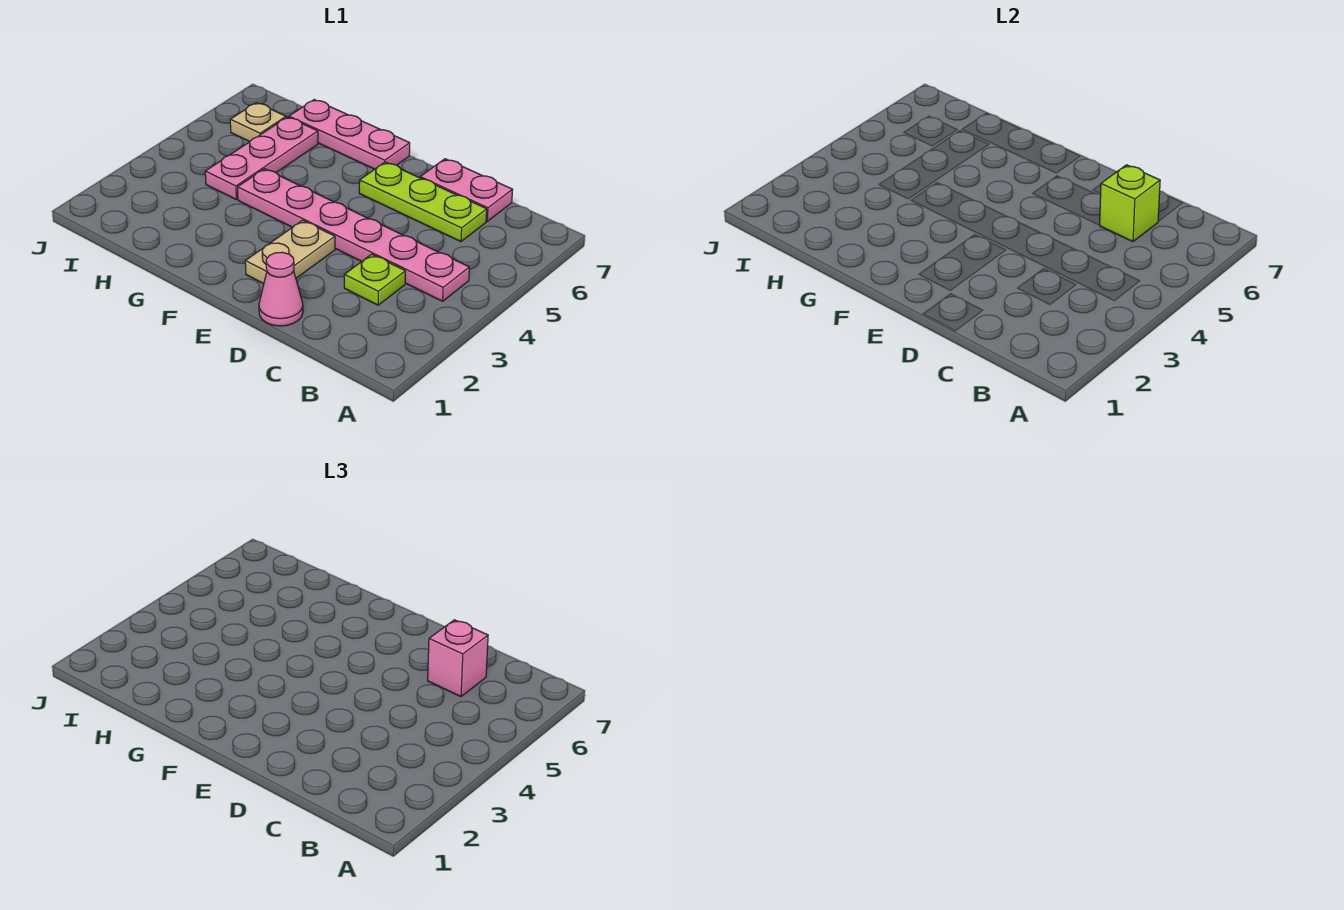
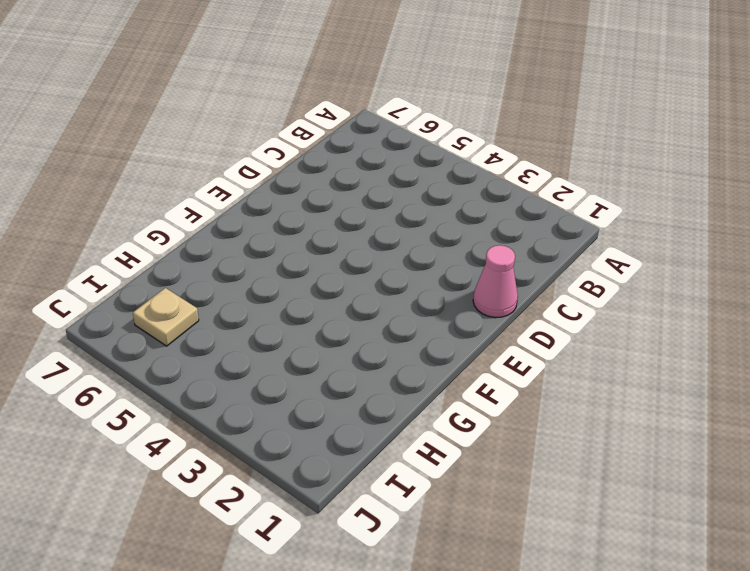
none -> pink 1x6 plate [238,169,469,301]
none -> lime 1x1 plate [344,254,405,305]

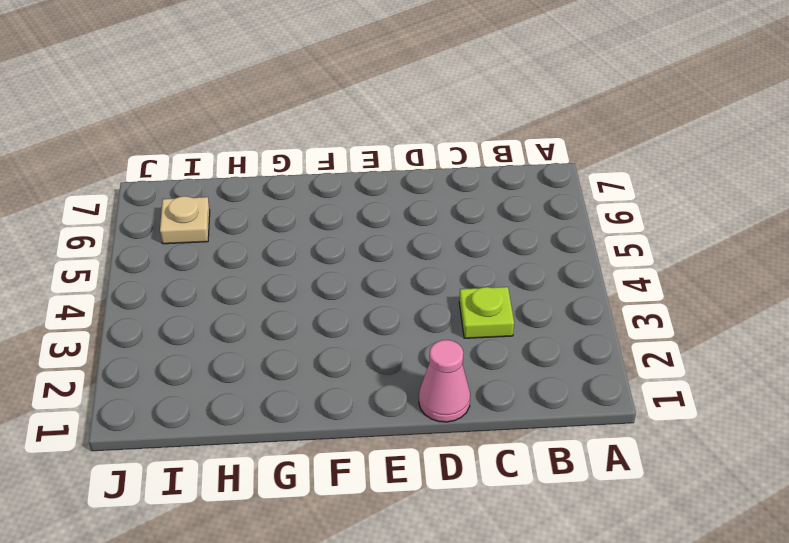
none -> pink 1x6 plate [238,169,469,301]
none -> lime 1x3 plate [359,162,487,242]

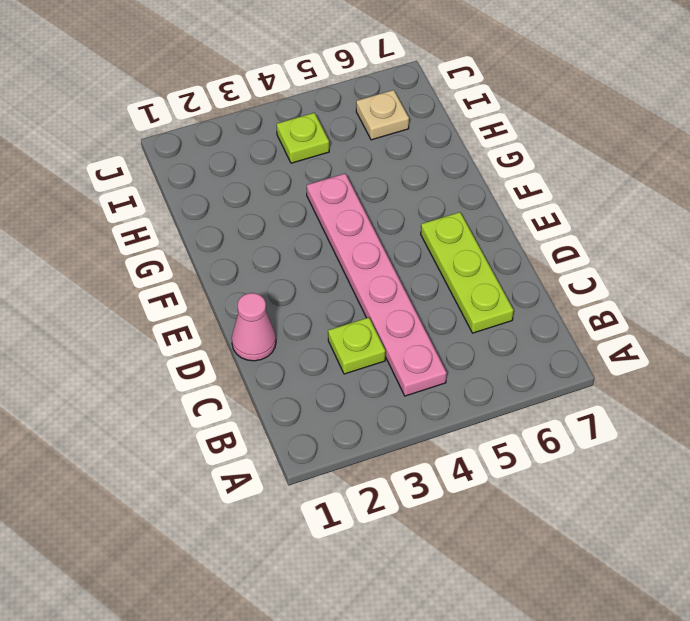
lime 1x1 plate [277,113,329,163] -> none
none -> pink 1x2 plate [420,159,513,221]
none -> tan 1x2 plate [245,220,335,284]

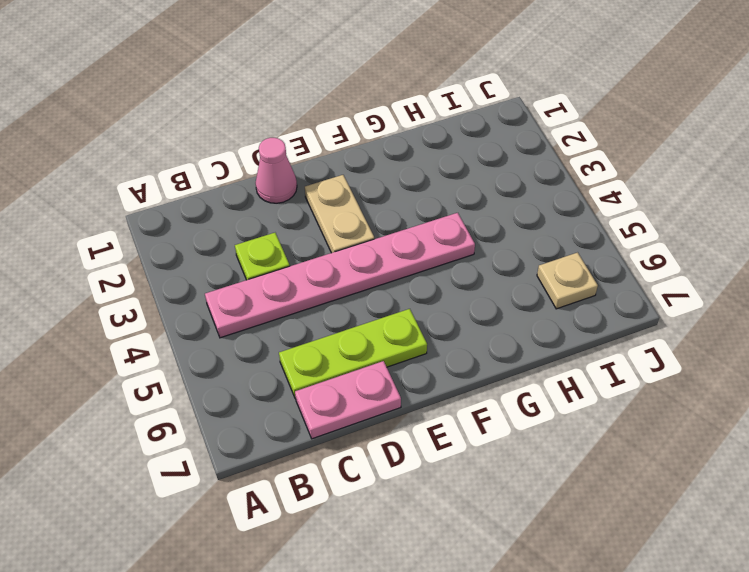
none -> pink 1x3 plate [289,100,410,169]
none -> pink 1x3 plate [205,117,318,199]

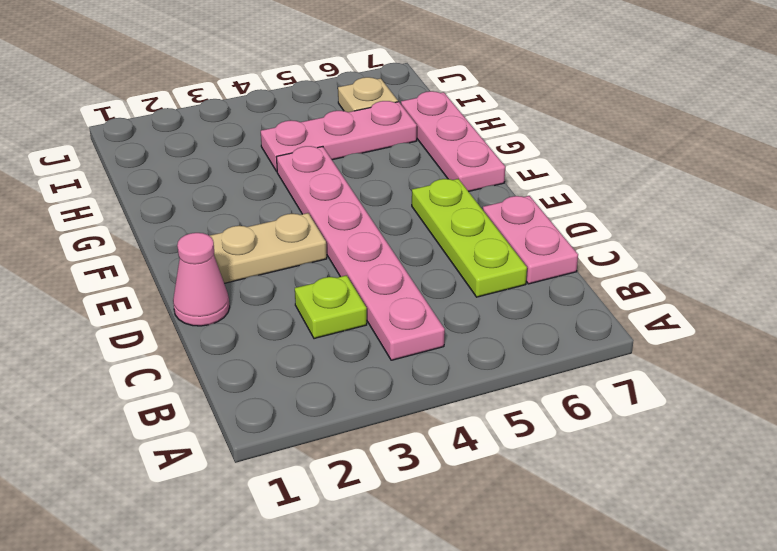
none -> lime 1x1 brick [1100,165,1160,242]
none -> pink 1x1 brick [428,620,488,697]

